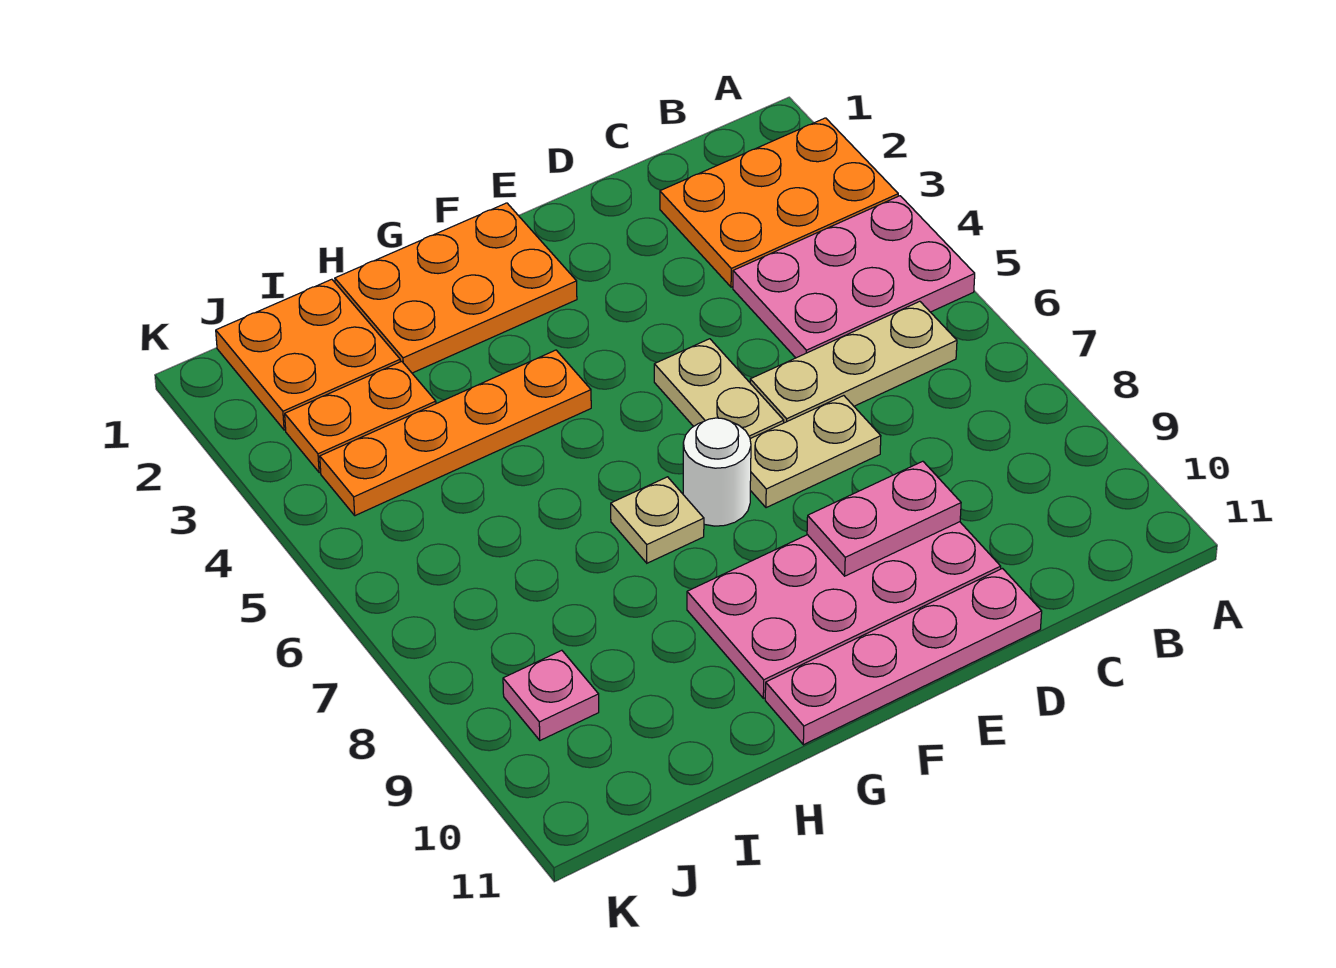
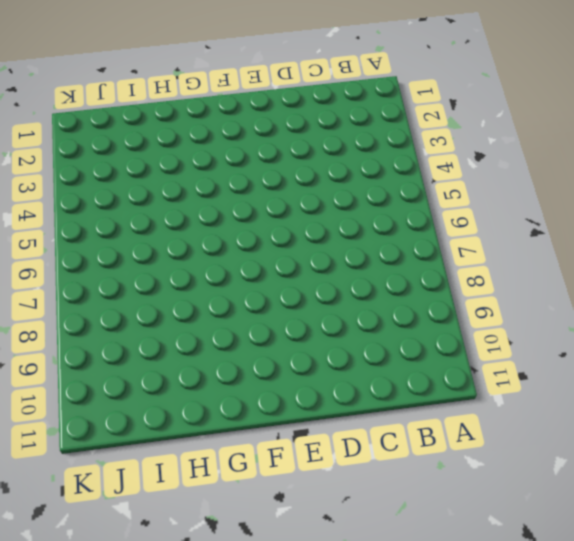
none -> orange 2x3 plate [660,118,898,287]
none -> pink 2x3 plate [733,196,975,358]
none -> tan 1x3 plate [750,301,957,423]

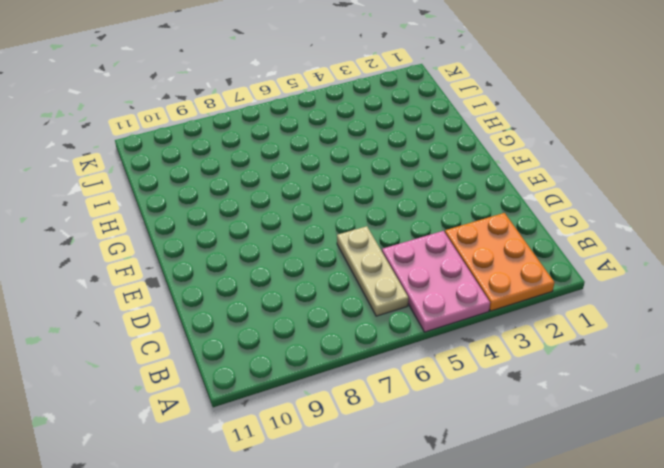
none -> tan 1x2 plate [750,396,881,508]
none -> pink 2x4 plate [687,522,1001,698]
none -> pink 1x4 plate [765,569,1042,745]

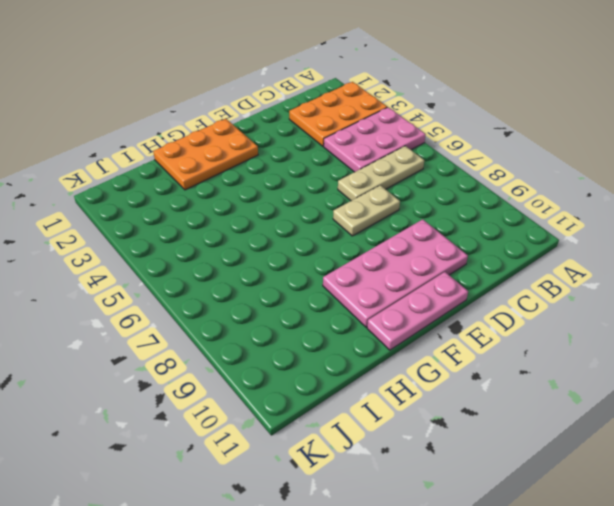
pink 1x3 plate [367,272,468,350] -> pink 1x4 plate [765,569,1042,745]
none -> tan 1x2 plate [654,339,784,438]
none -> white 1x1 round brick [683,418,751,526]
none -> orange 1x4 plate [320,350,591,516]

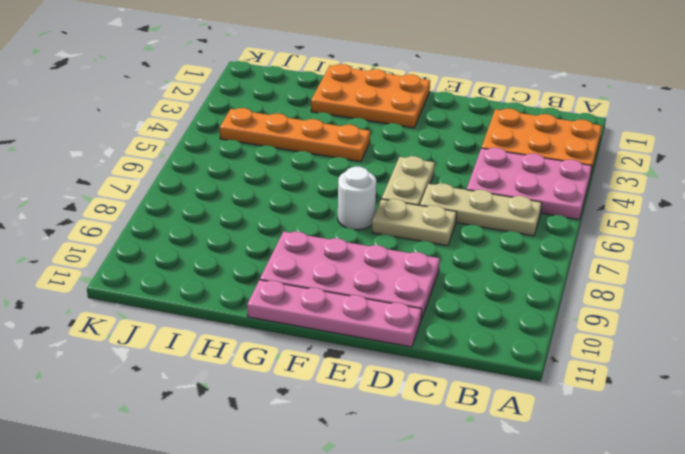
none -> tan 1x1 plate [611,477,704,563]
none -> orange 2x2 plate [216,279,400,430]
none -> orange 1x2 plate [285,361,436,473]

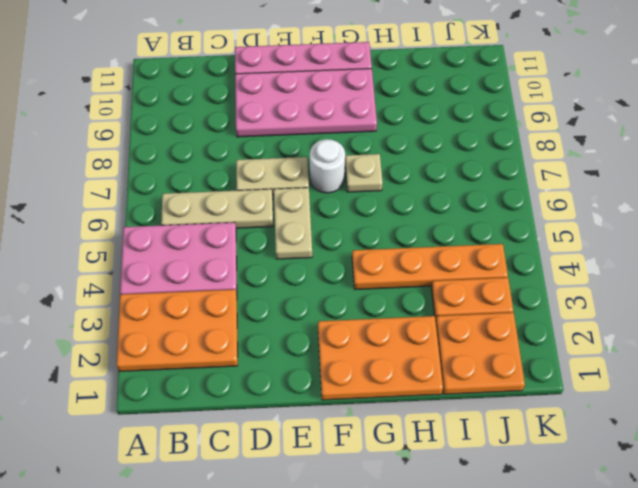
none -> pink 1x1 plate [503,650,599,740]
none -> pink 1x2 plate [807,461,961,576]

